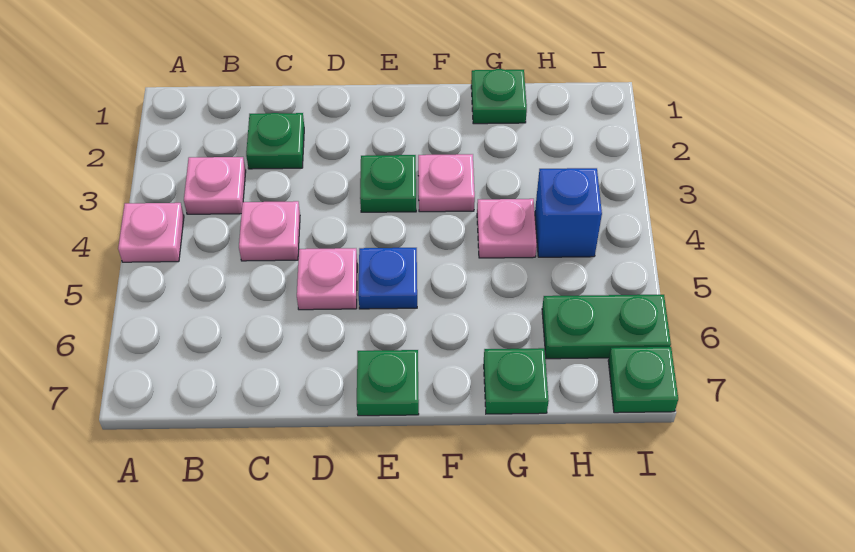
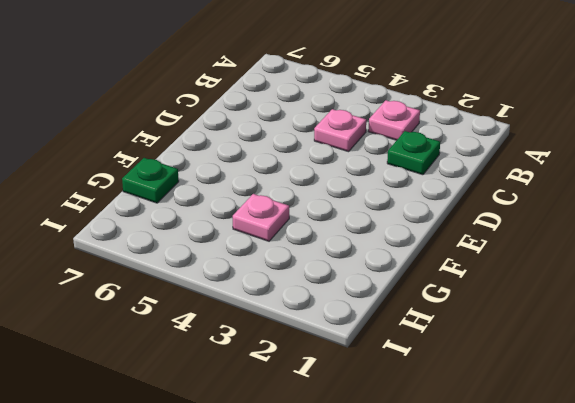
none -> pink 1x1 plate [118,203,184,262]
none -> pink 1x1 plate [297,248,357,310]
none -> green 1x1 plate [360,155,416,212]

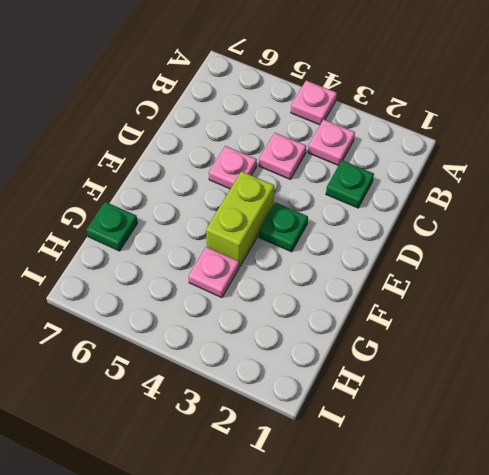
lime 1x2 brick [206,171,274,267] -> none
none -> blue 1x1 plate [358,248,417,309]
none -> green 1x1 plate [357,350,419,416]
none -> pink 1x1 plate [418,154,475,212]

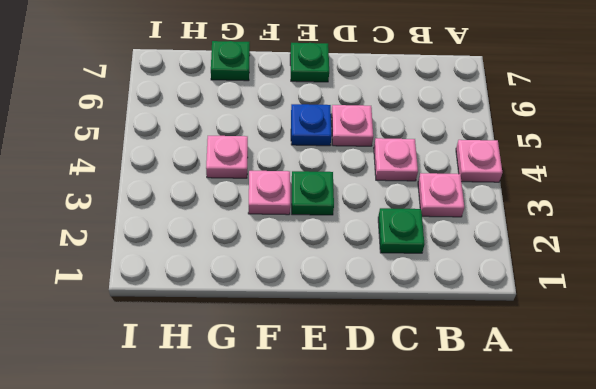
none -> green 1x1 plate [471,69,527,124]
none -> blue 1x1 brick [535,168,602,257]
none -> green 1x2 plate [542,295,671,359]

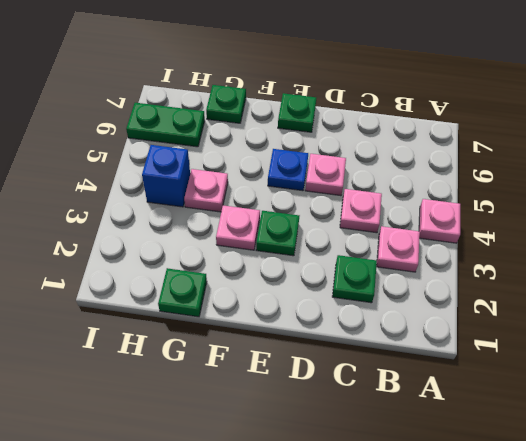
none -> green 1x1 plate [608,347,678,413]

